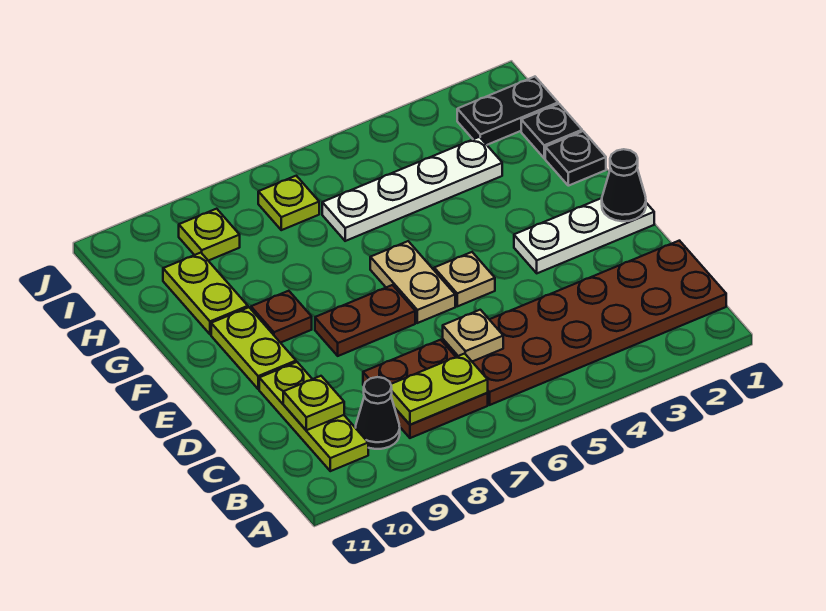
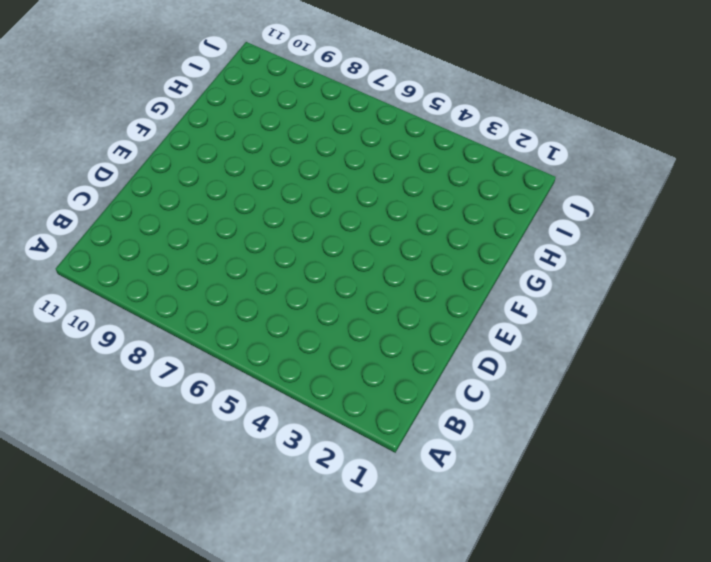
none -> brown 2x6 plate [443,241,726,405]
none -> brown 2x2 plate [363,340,488,438]
none -> black 1x1 cone [356,377,400,449]

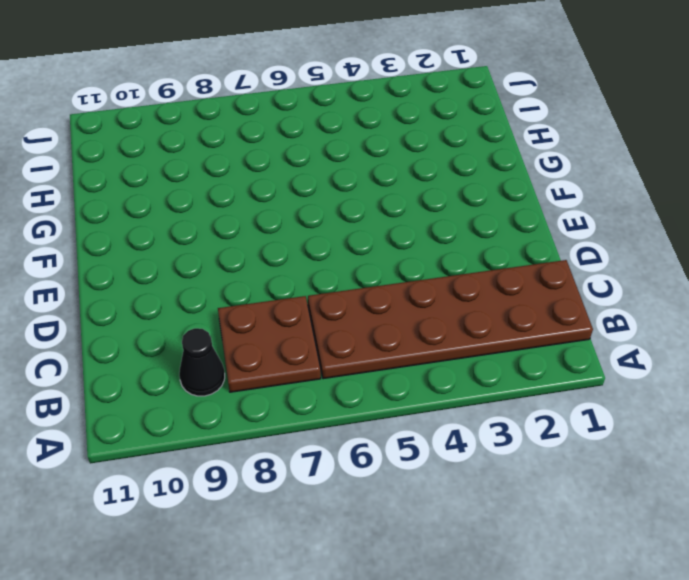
none -> lime 1x3 plate [259,362,368,471]
none -> white 1x3 plate [514,198,654,273]
none -> tan 1x1 plate [434,252,495,306]

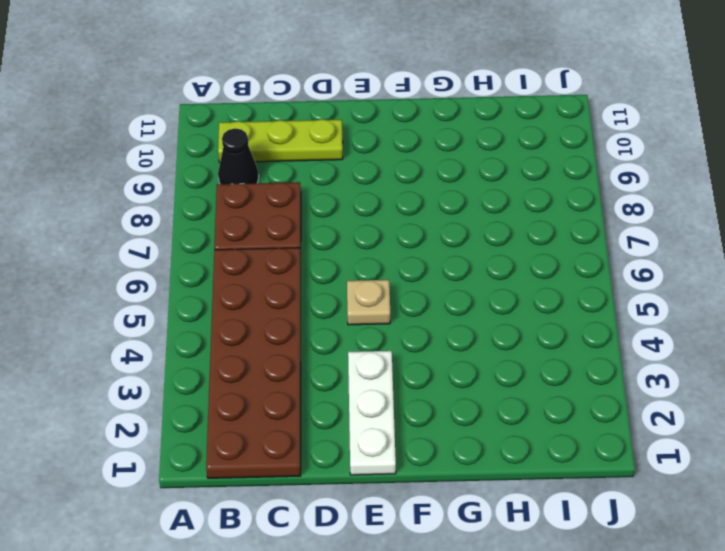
none -> tan 1x2 plate [370,241,455,323]
none -> brown 1x2 plate [315,285,415,356]
none -> lime 1x2 plate [211,307,296,389]

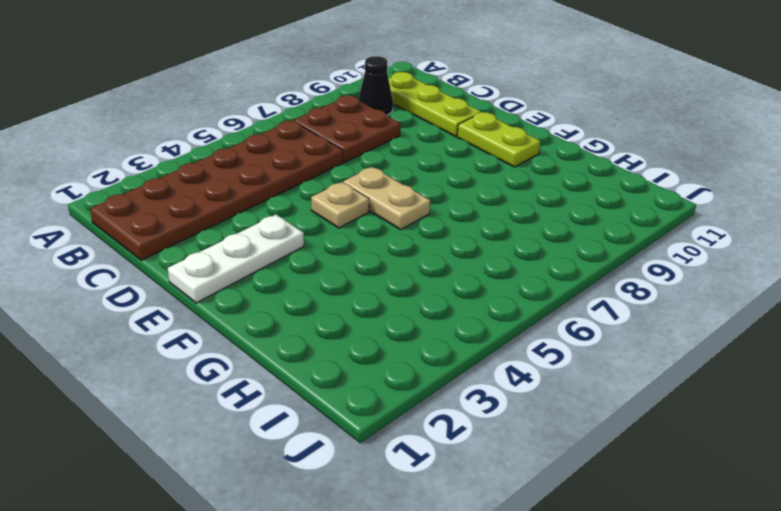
none -> brown 1x2 plate [315,285,415,356]
none -> brown 1x1 plate [251,291,312,343]
none -> black 1x1 plate [545,131,606,186]

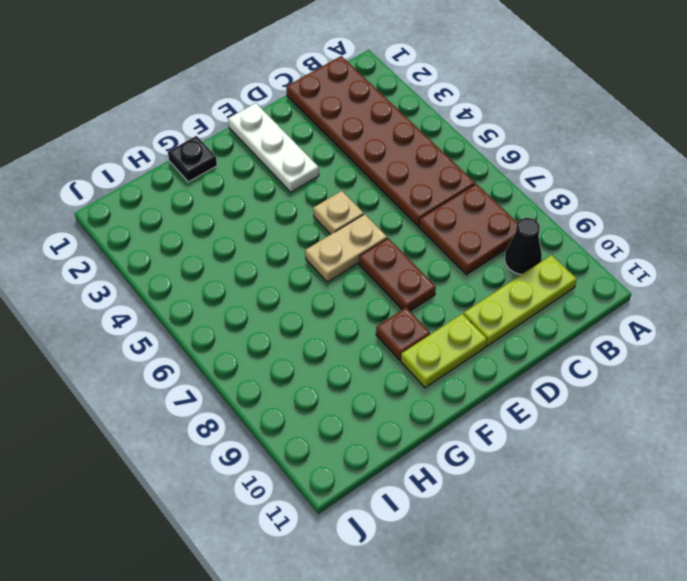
none -> lime 1x2 plate [163,253,248,334]
none -> black 1x1 plate [521,104,582,158]
none -> white 1x4 plate [322,137,502,241]

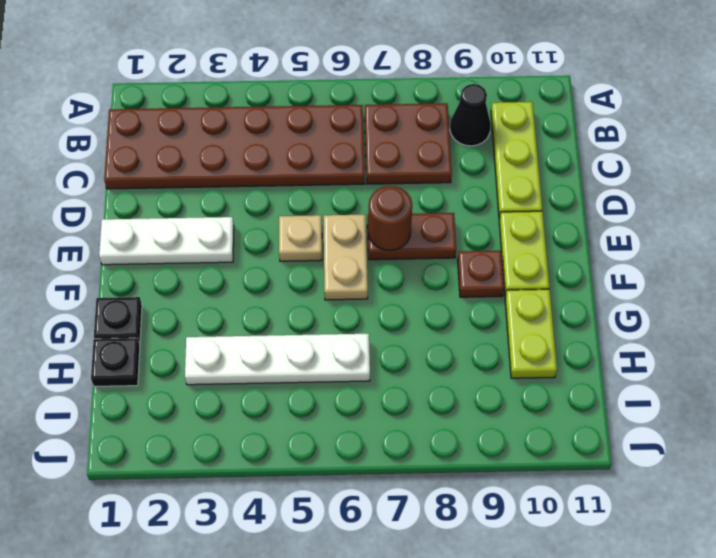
brown 1x1 round brick [368,186,412,251] -> none
none -> black 1x2 plate [457,77,558,145]
none -> lime 1x1 plate [258,176,319,230]
none -> lime 1x1 plate [179,209,240,261]

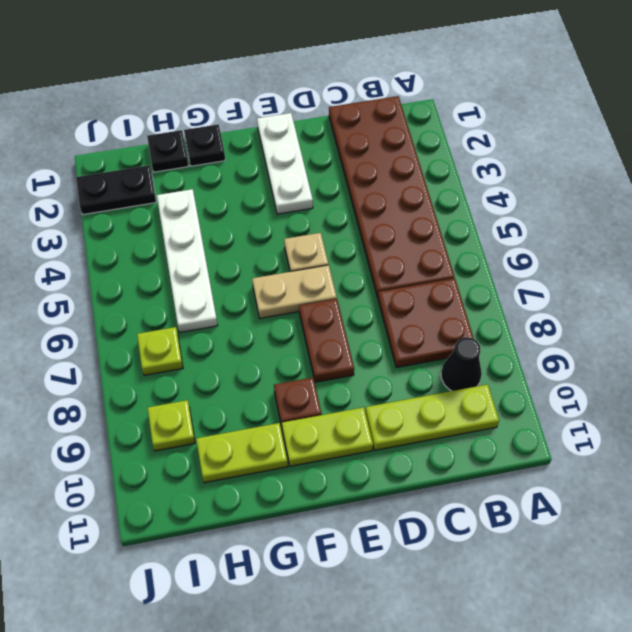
black 1x2 plate [76,165,156,215] -> black 1x2 plate turned to [457,77,558,145]
none -> lime 1x2 plate [391,354,488,425]
none -> tan 1x1 plate [443,310,503,361]
none -> lime 1x1 plate [283,376,344,430]

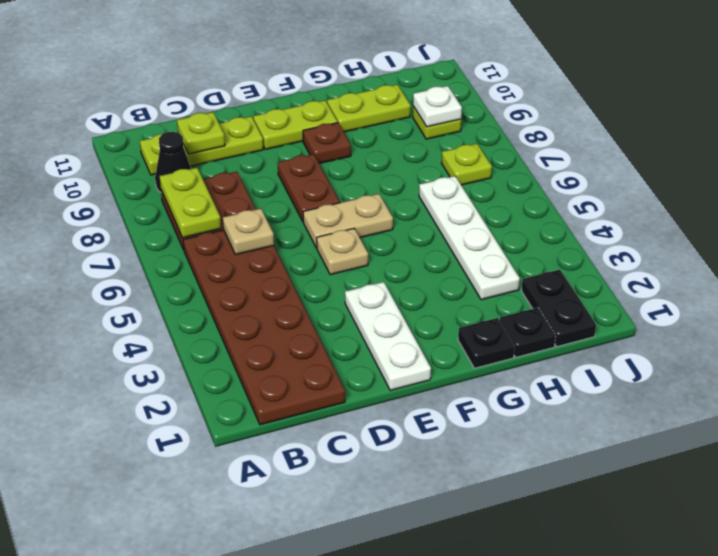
white 1x1 plate [413,86,462,127] -> none
none -> black 1x1 cone [602,149,646,221]

